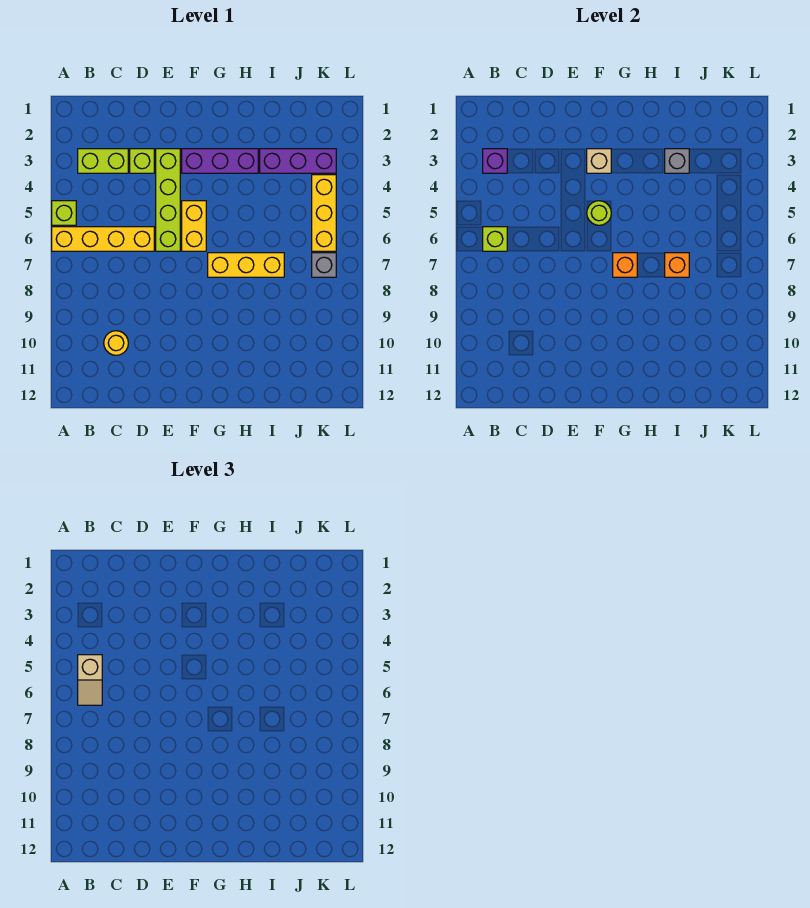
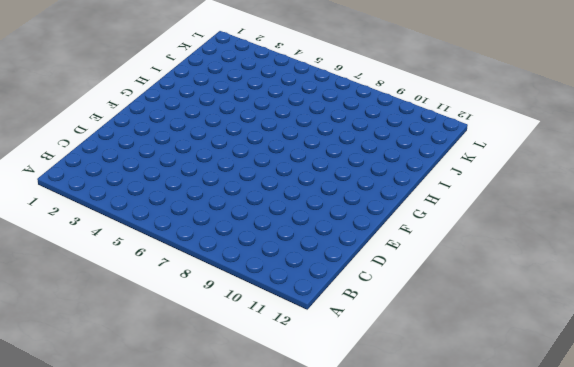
none -> lime 1x1 brick [52,201,76,225]
none -> yellow 1x4 brick [52,227,154,251]
none -> lime 1x2 brick [78,149,128,173]

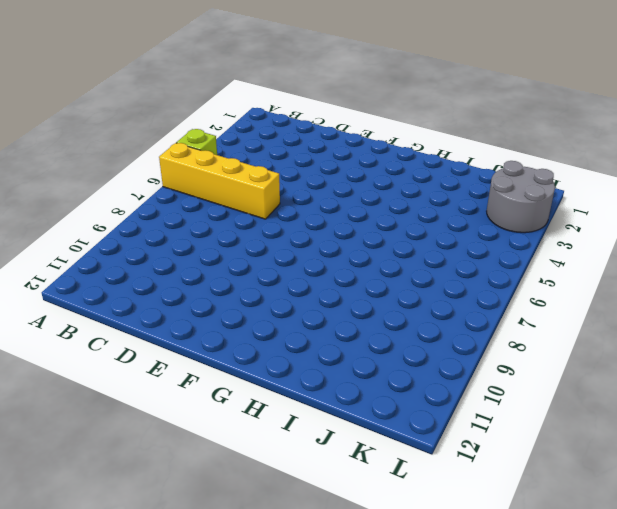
grey 2x2 round brick [487,161,555,233] -> purple 1x3 brick [260,149,336,173]
none -> lime 1x2 brick [78,149,128,173]
none -> yellow 1x1 round brick [104,331,128,355]
none -> lime 1x1 brick [130,149,154,173]

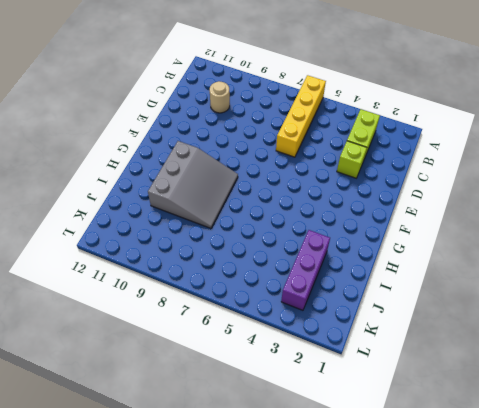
tan 1x1 round brick [210,81,230,113] -> yellow 1x1 round brick [104,331,128,355]
grey 3x3 slope [148,141,238,228] -> none
none -> lime 1x1 brick [52,201,76,225]
none -> lime 1x4 brick [156,149,180,251]
none -> purple 1x3 brick [182,149,258,173]

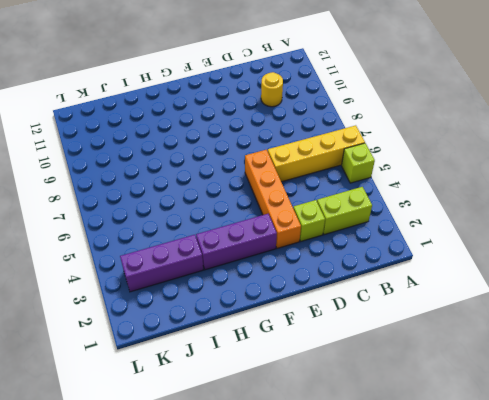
orange 1x4 brick [245,150,301,248] -> lime 1x4 brick [156,149,180,251]
none -> yellow 1x2 brick [182,201,206,251]
none -> yellow 1x3 brick [208,253,284,277]
none -> yellow 1x3 brick [312,175,336,251]

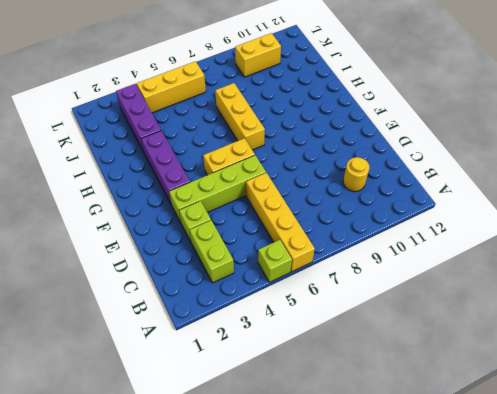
yellow 1x2 brick [235,33,281,77] -> none
none -> grey 1x1 brick [312,253,336,277]
none -> purple 1x1 brick [483,149,507,173]
none -> lime 1x1 brick [483,227,507,251]

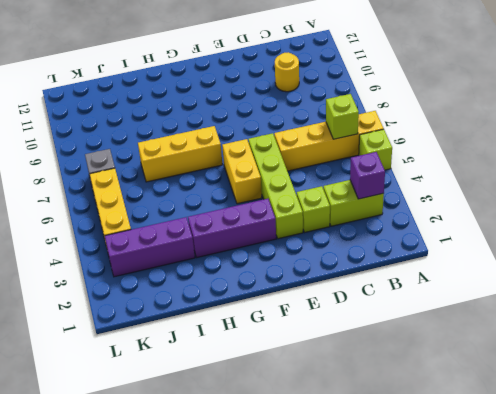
none -> tan 1x1 brick [587,149,611,173]
none -> lime 1x1 round brick [587,201,611,225]
none -> orange 1x1 brick [613,253,637,277]

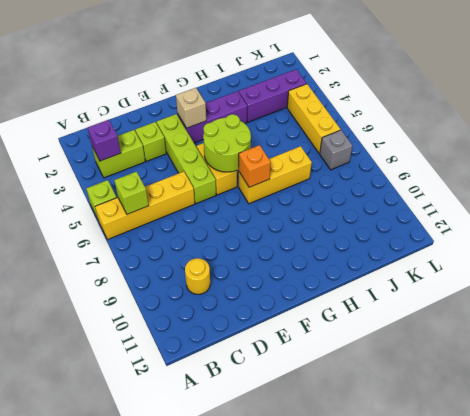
lime 2x2 round brick [203,114,251,172] -> lime 1x1 round brick [587,201,611,225]
none -> grey 1x1 brick [665,149,689,173]
none -> orange 1x1 brick [665,253,689,277]
none -> tan 1x2 slope [78,655,102,705]

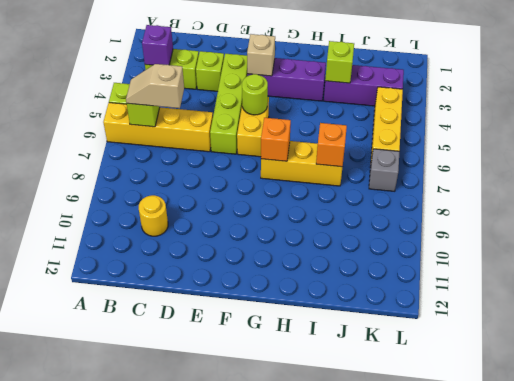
tan 1x2 slope [126,64,184,108] -> tan 1x2 slope turned to [78,655,102,705]
lime 1x1 brick [325,41,354,83] -> grey 1x1 brick [665,149,689,173]

